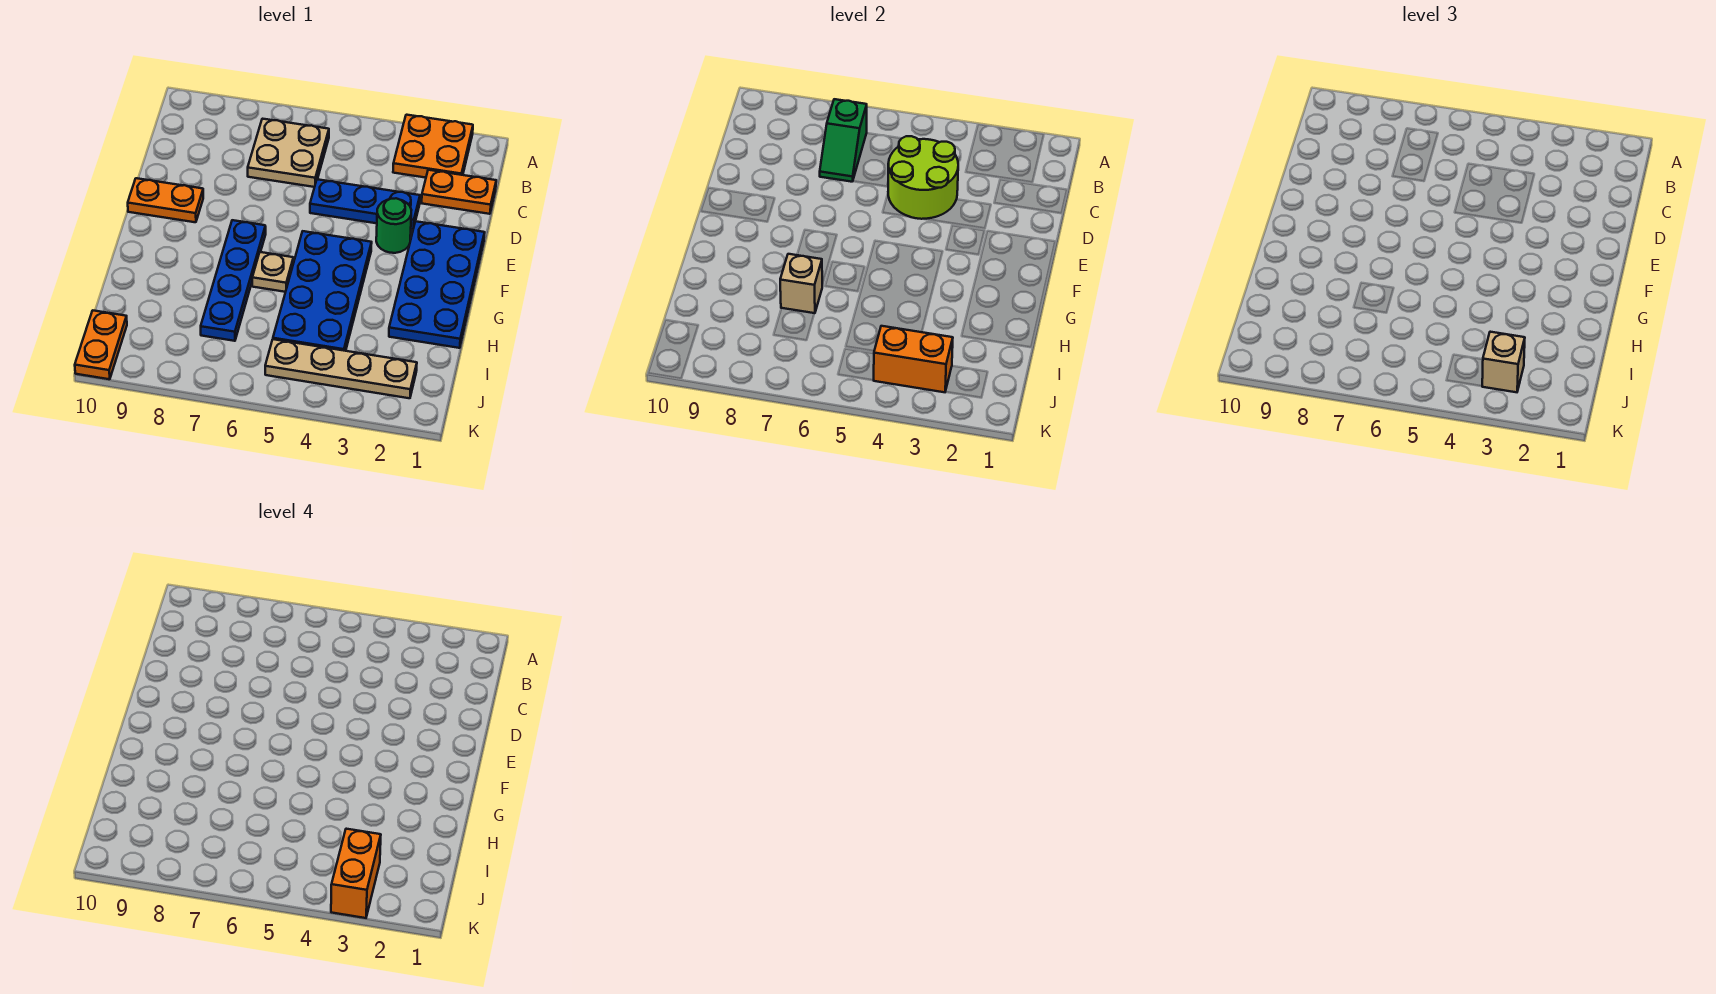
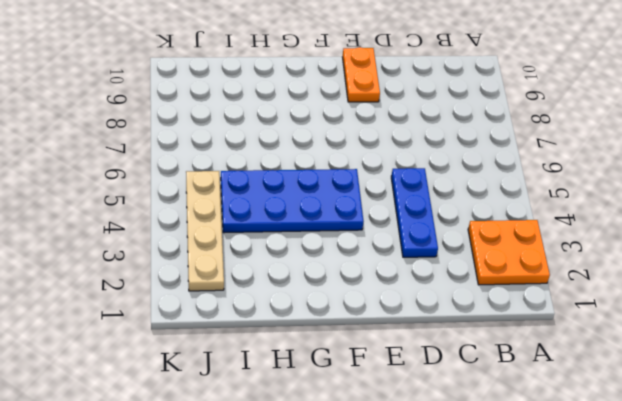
none -> tan 2x2 plate [248,119,329,187]
none -> orange 1x2 plate [422,170,496,214]
none -> blue 2x4 plate [389,221,485,348]

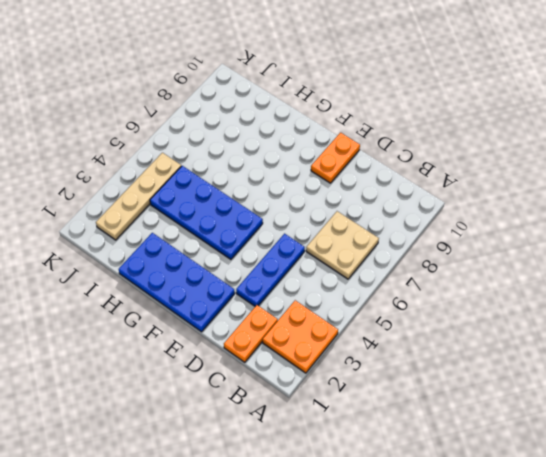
none -> green 1x1 round brick [376,198,411,253]
none -> blue 1x4 plate [201,220,266,341]
none -> tan 1x1 plate [252,252,293,292]

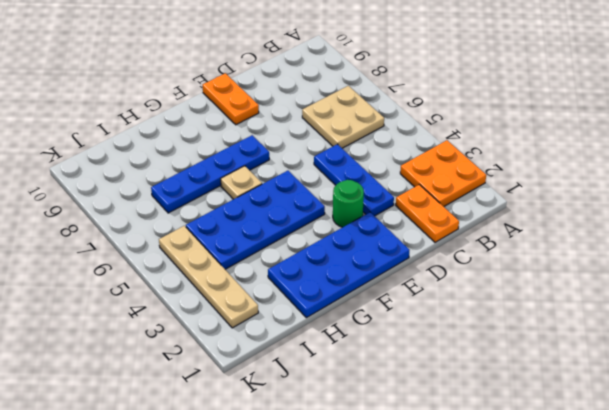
none -> orange 1x2 plate [75,311,127,379]
none -> green 1x2 slope [820,99,867,182]
none -> lime 2x2 round brick [888,136,958,219]

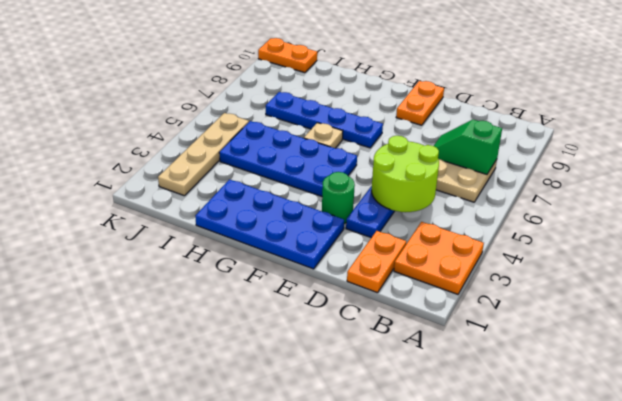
none -> tan 1x1 brick [780,254,822,313]
none -> orange 1x2 brick [874,326,953,392]
none -> tan 1x1 brick [1482,332,1525,392]

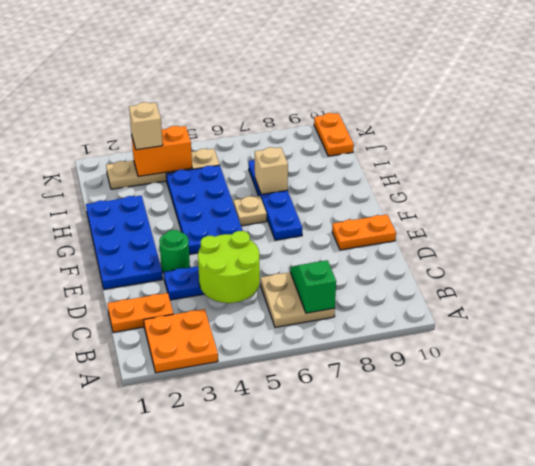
none -> orange 1x2 brick [331,829,381,918]

